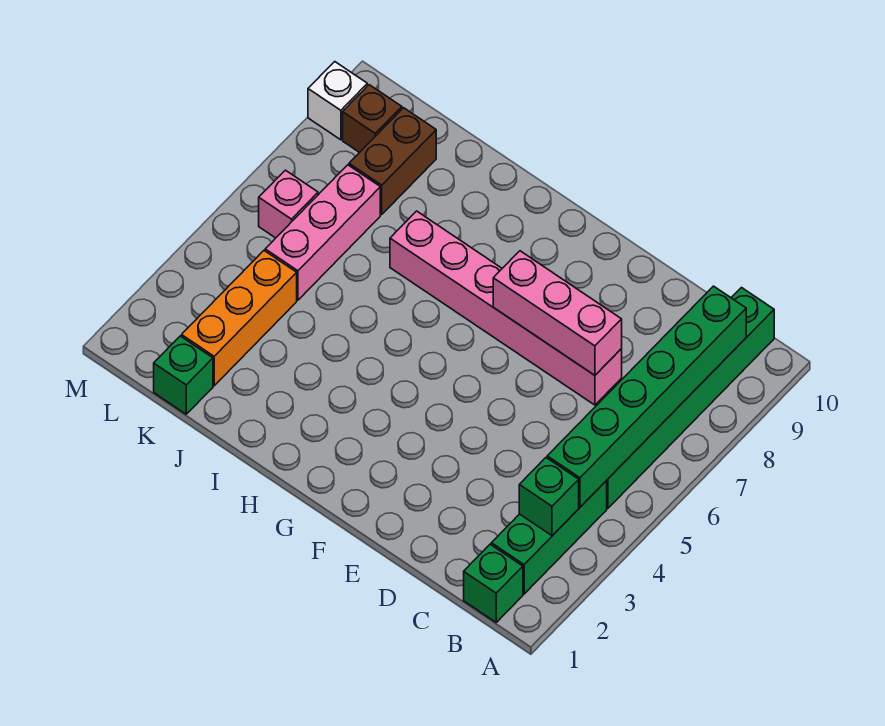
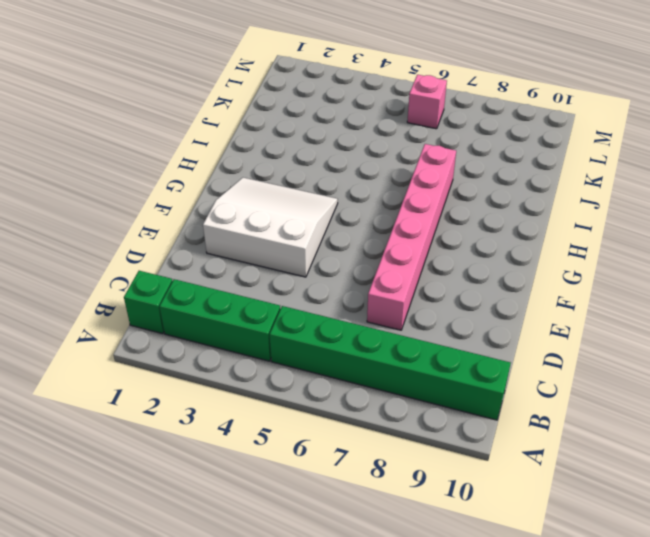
white 3x3 slope [203,178,338,277] -> none
none -> green 1x1 brick [154,336,213,414]
none -> orange 1x3 brick [182,251,297,386]
none -> pink 1x3 brick [265,165,380,300]

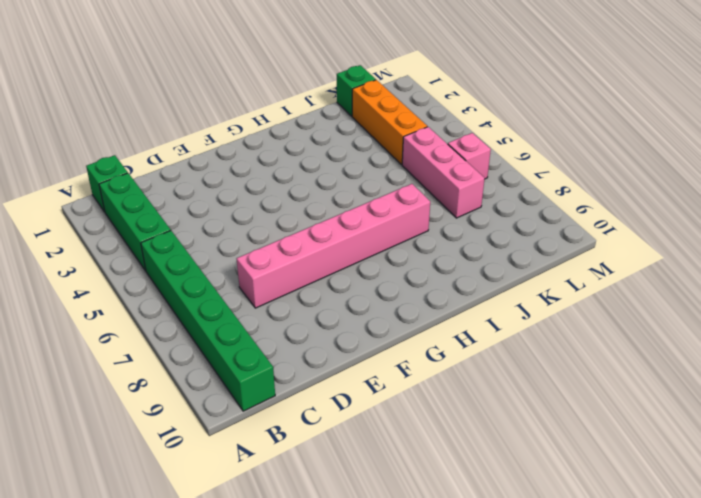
none -> brown 1x2 brick [349,108,436,214]
none -> brown 1x1 brick [343,85,402,153]
none -> white 1x1 brick [308,62,367,140]

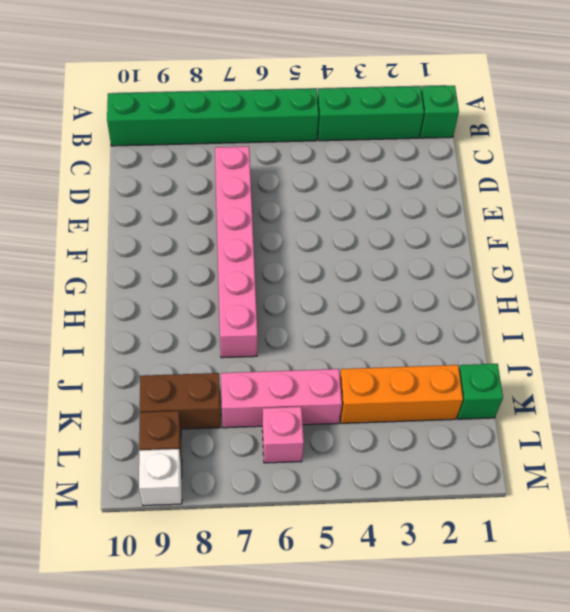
none -> green 1x1 brick [519,458,579,536]
none -> green 1x6 brick [547,286,746,507]
none -> pink 1x3 brick [493,251,622,375]

